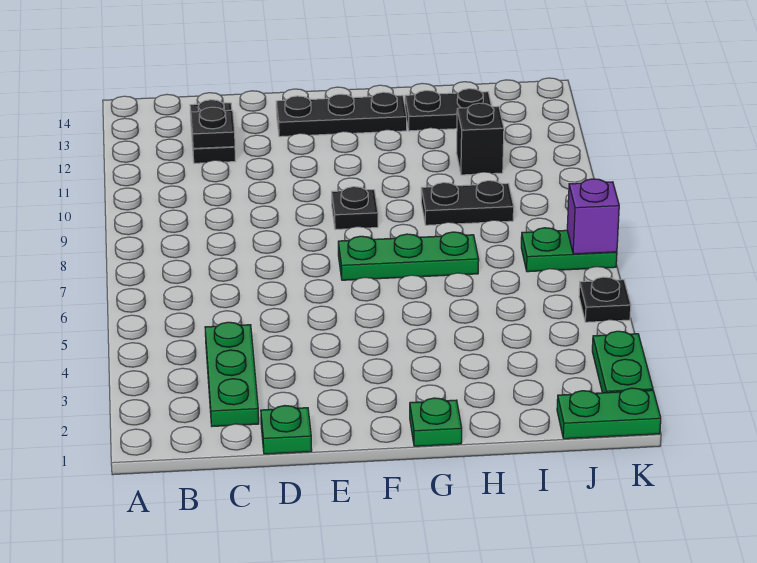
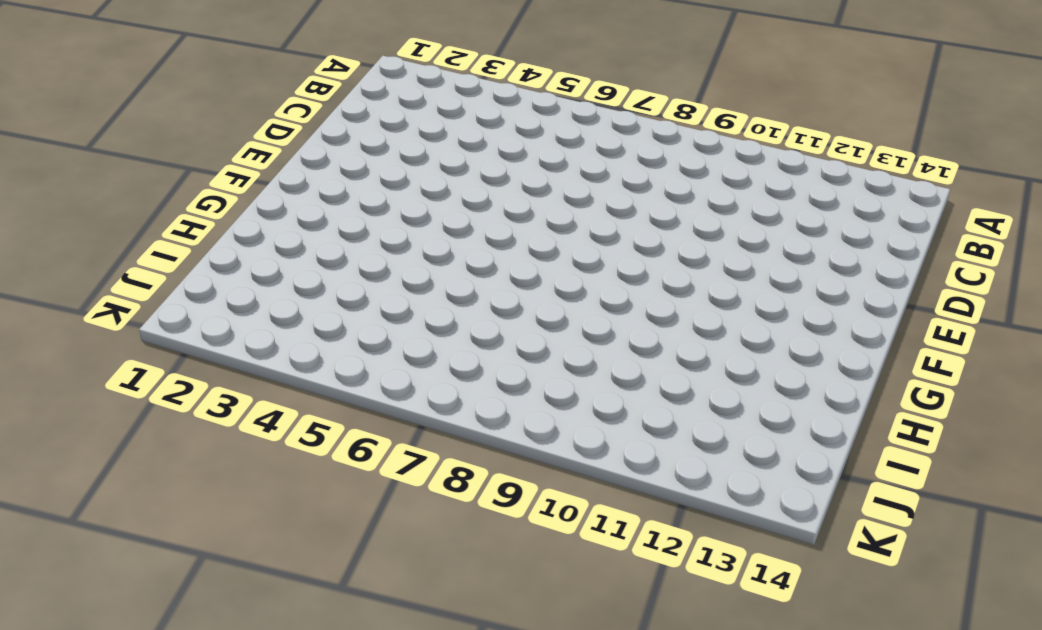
none -> green 1x3 plate [205,322,259,426]
none -> black 1x2 plate [190,100,235,163]
none -> green 1x1 plate [261,406,312,454]

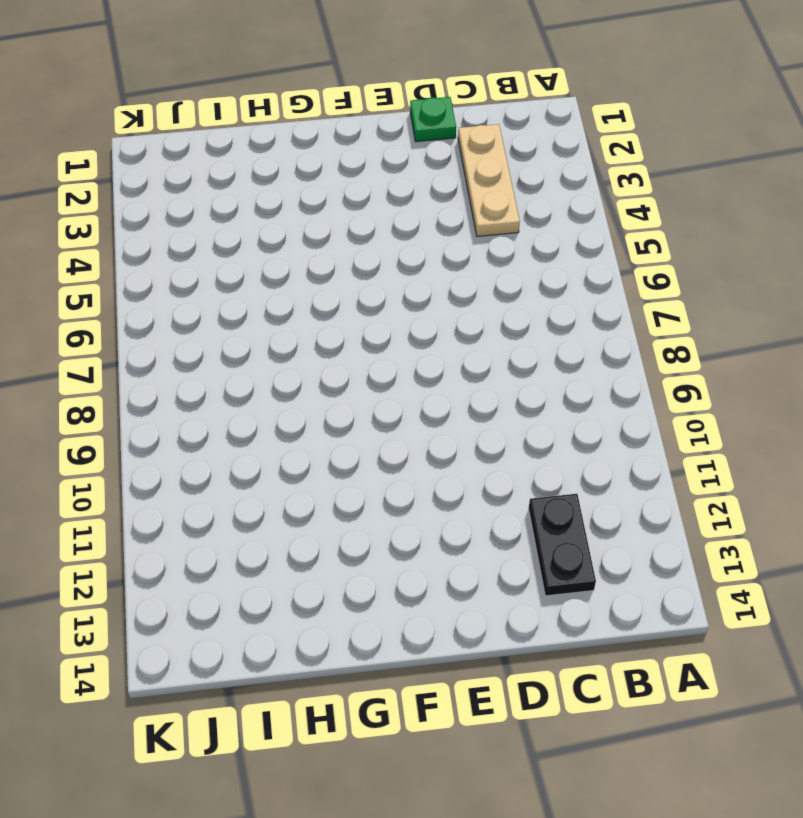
tan 1x3 plate [458,124,520,236] -> green 1x3 plate [205,322,259,426]
none -> black 1x3 plate [276,92,407,137]
none -> green 1x3 plate [338,232,479,280]
none -> black 1x1 plate [332,187,378,229]

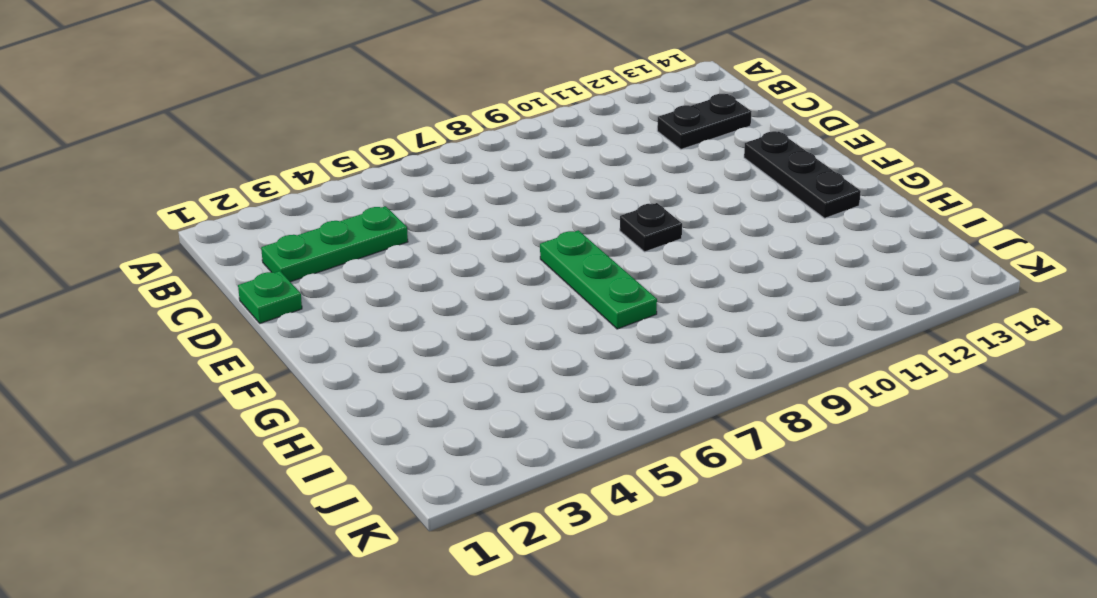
none -> green 1x1 plate [410,398,462,446]
none -> black 1x2 plate [421,181,514,225]
none -> black 1x2 plate [405,89,491,131]

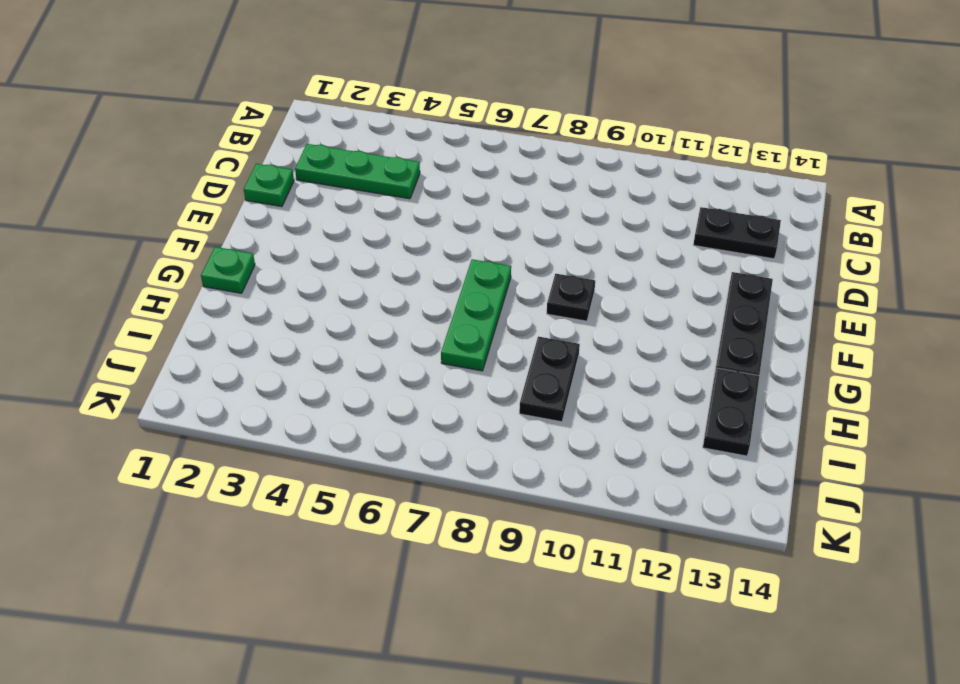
none -> black 1x1 brick [456,103,504,175]
none -> green 1x2 plate [557,388,661,439]
none -> green 1x2 plate [521,228,617,272]

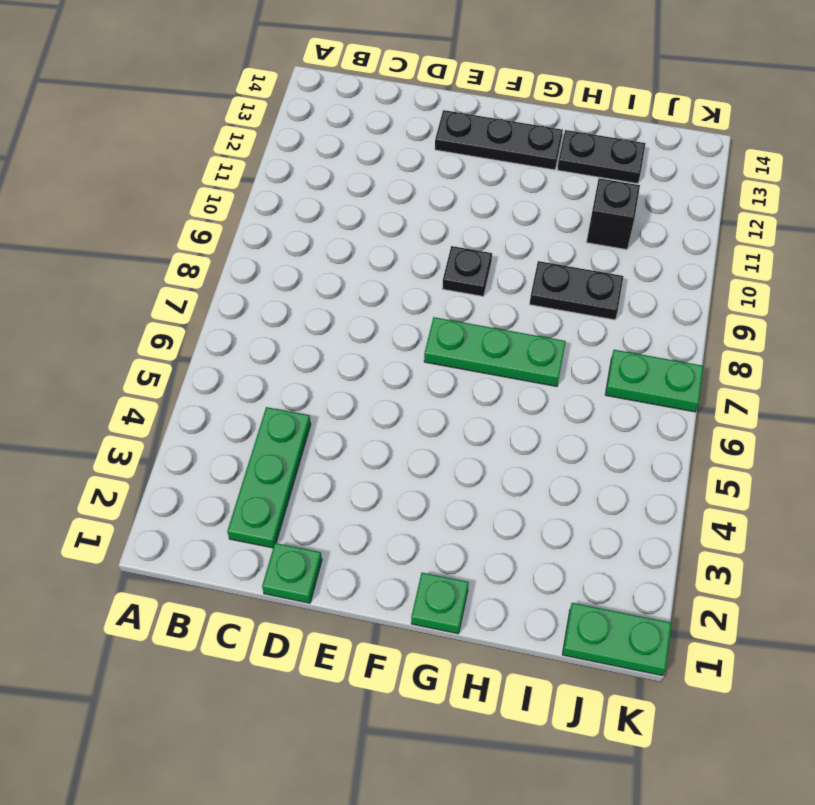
none -> black 1x2 plate [190,100,235,163]
none -> green 1x2 plate [592,331,653,393]
none -> black 1x1 plate [579,277,631,322]

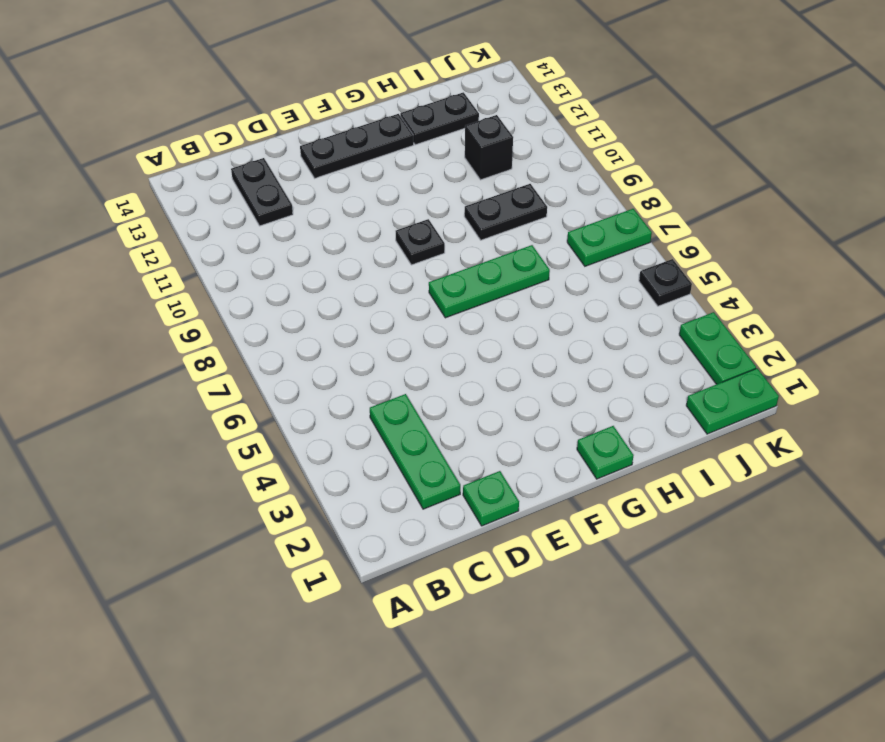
none -> black 1x1 plate [191,107,235,148]
none -> purple 1x1 brick [567,179,619,254]

